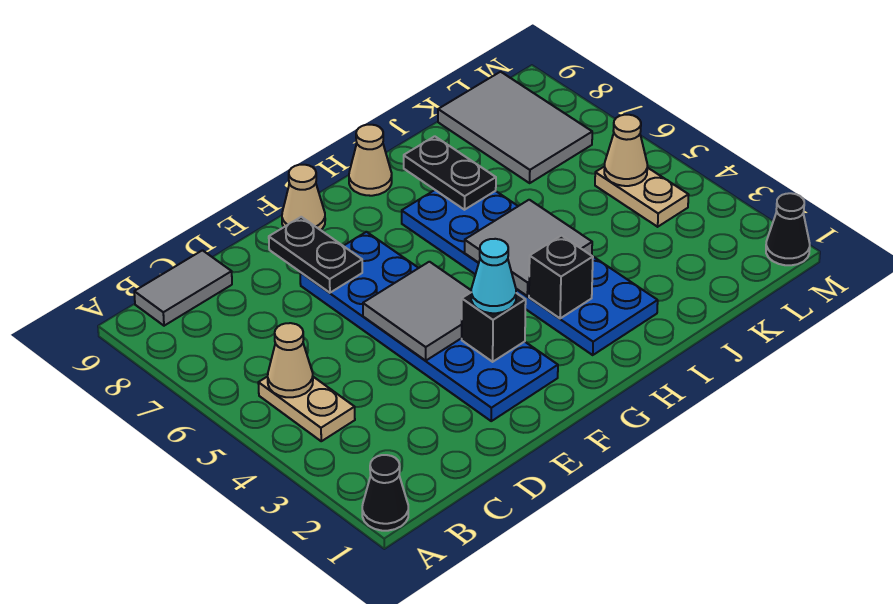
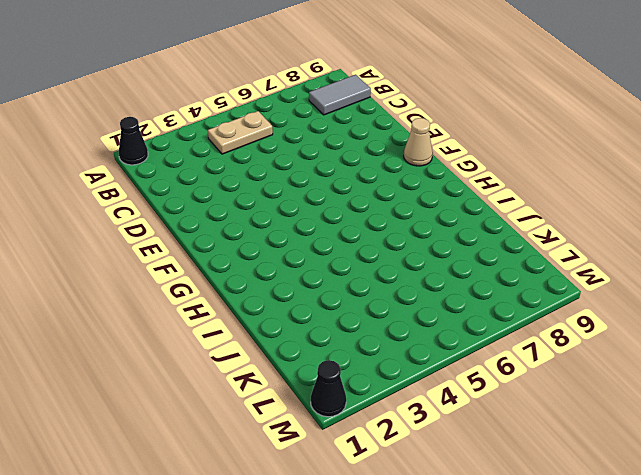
grey 1x2 tile [309,75,371,115] -> grey 1x2 tile turned to [134,250,232,326]
none -> blue 2x6 plate [300,232,558,421]
none -> blue 2x6 plate [402,190,658,355]
none -> tan 1x1 cone [349,125,392,196]

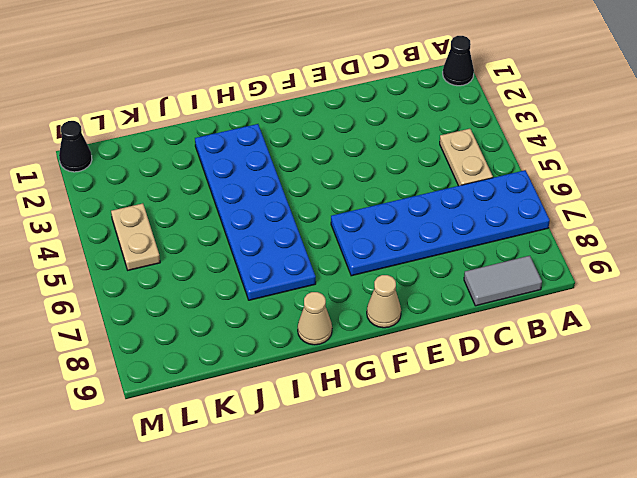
blue 2x6 plate [331,170,550,276] -> blue 2x6 plate turned to [300,232,558,421]
none -> grey 2x3 tile [438,72,592,183]
none -> tan 1x1 cone [268,323,313,397]
none -> grey 2x2 tile [363,262,471,361]

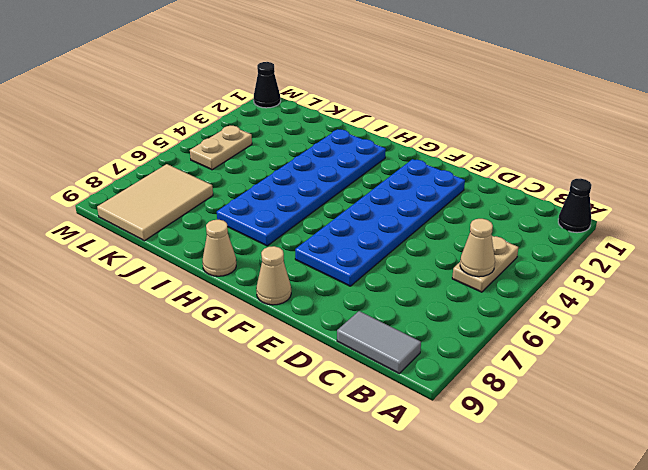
tan 2x3 tile [97,164,213,241] -> grey 2x3 tile [438,72,592,183]
none -> grey 2x2 tile [363,262,471,361]
none -> black 1x2 plate [269,217,362,293]
none -> black 1x1 brick [462,293,526,362]

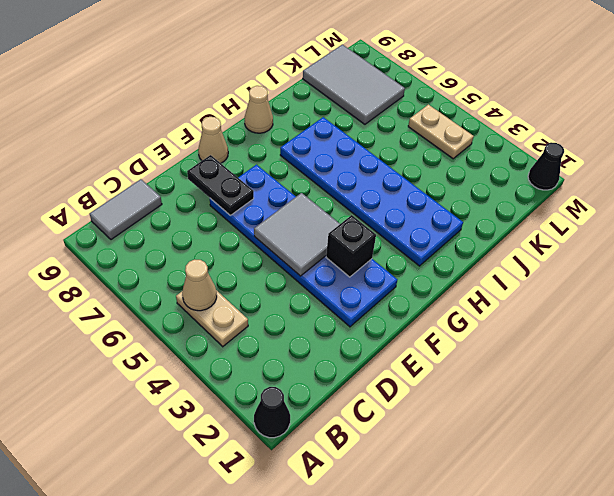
none -> black 1x1 brick [529,236,593,318]
none -> grey 2x2 tile [465,200,592,296]
none -> black 1x2 plate [404,136,496,210]

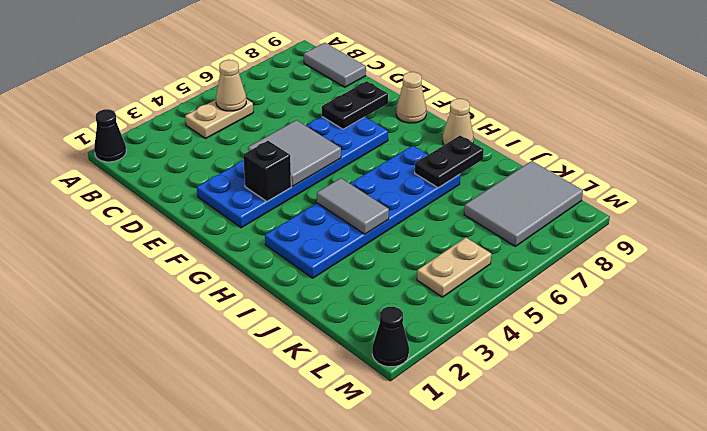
grey 1x2 tile [317,178,389,234] -> grey 2x2 tile [465,200,592,296]
none -> black 1x1 brick [529,236,593,318]
none -> tan 1x1 cone [604,115,647,186]
none -> cyan 1x1 cone [471,239,516,313]

